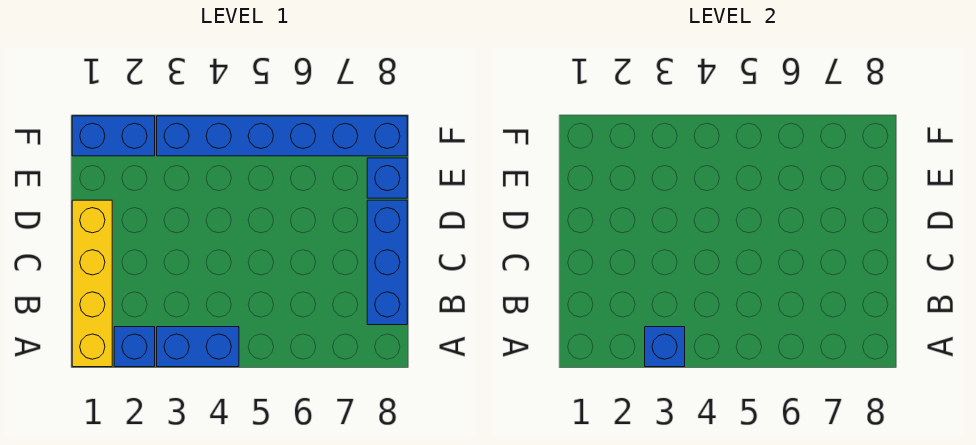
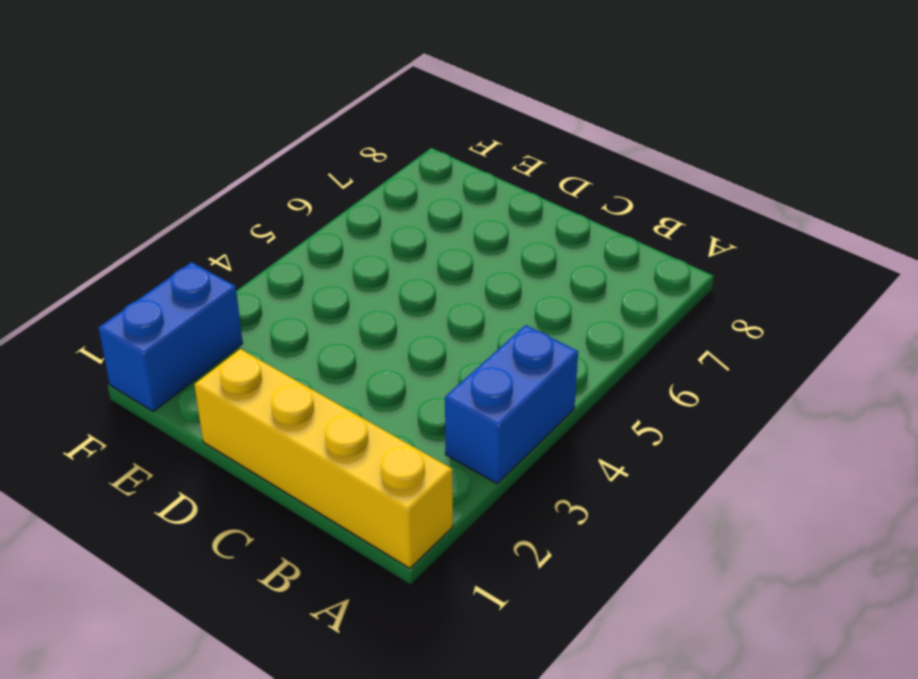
none -> blue 1x1 brick [114,327,155,367]
none -> blue 1x3 brick [367,200,407,325]

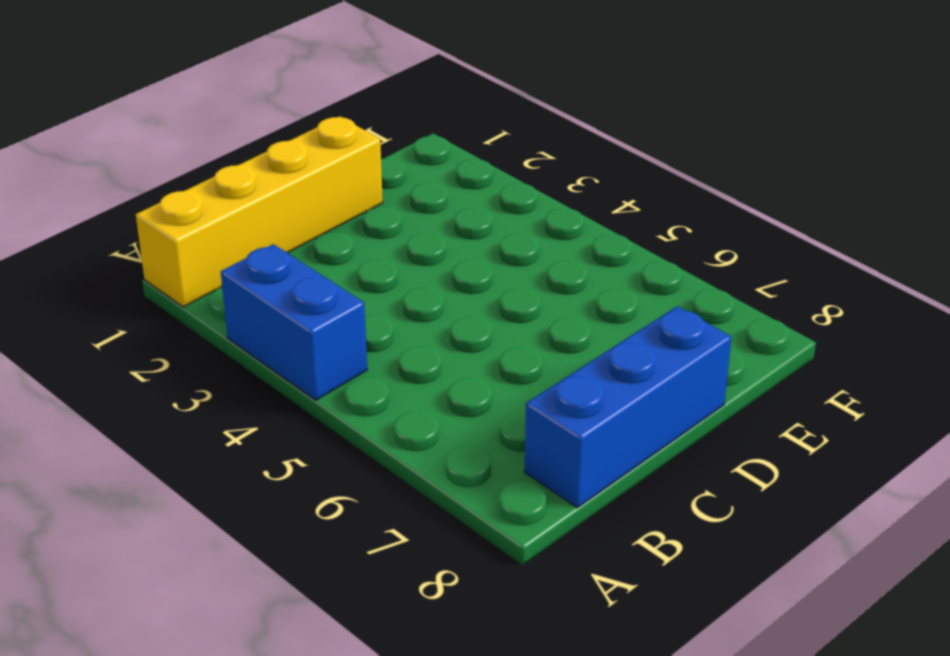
none -> blue 1x1 brick [114,327,155,367]
none -> blue 1x1 brick [367,158,407,198]

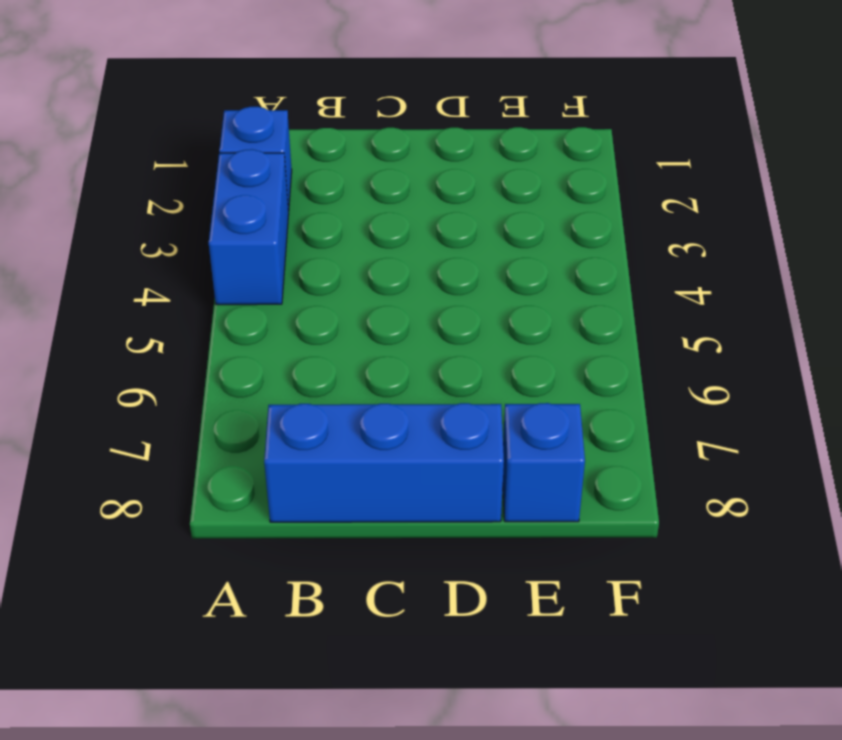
none -> yellow 1x4 brick [72,200,112,367]
none -> blue 1x2 brick [72,116,155,156]

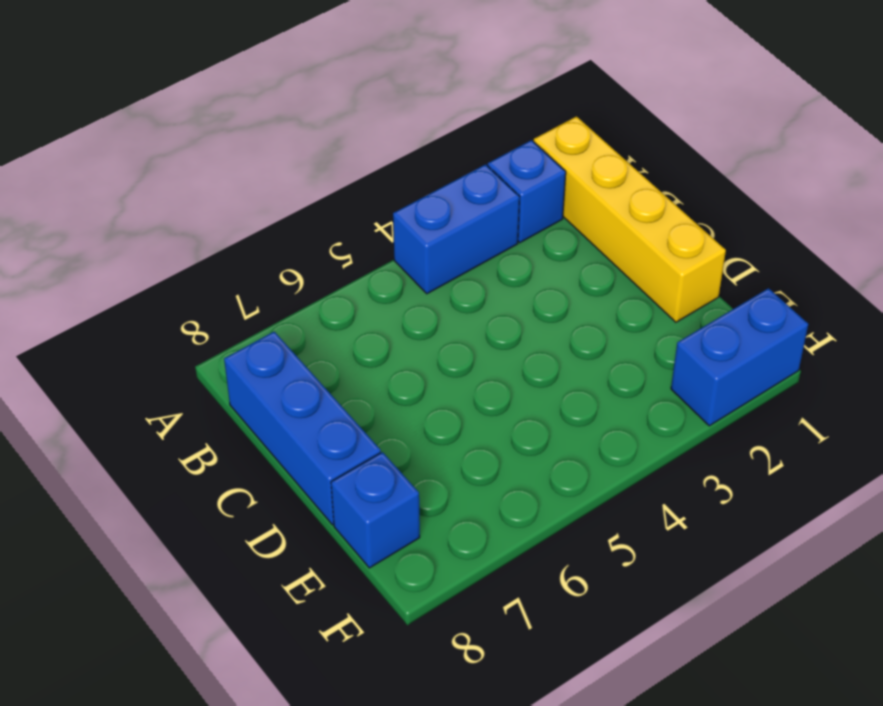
none -> blue 1x6 brick [157,116,407,156]
none -> blue 1x1 brick [645,327,685,367]

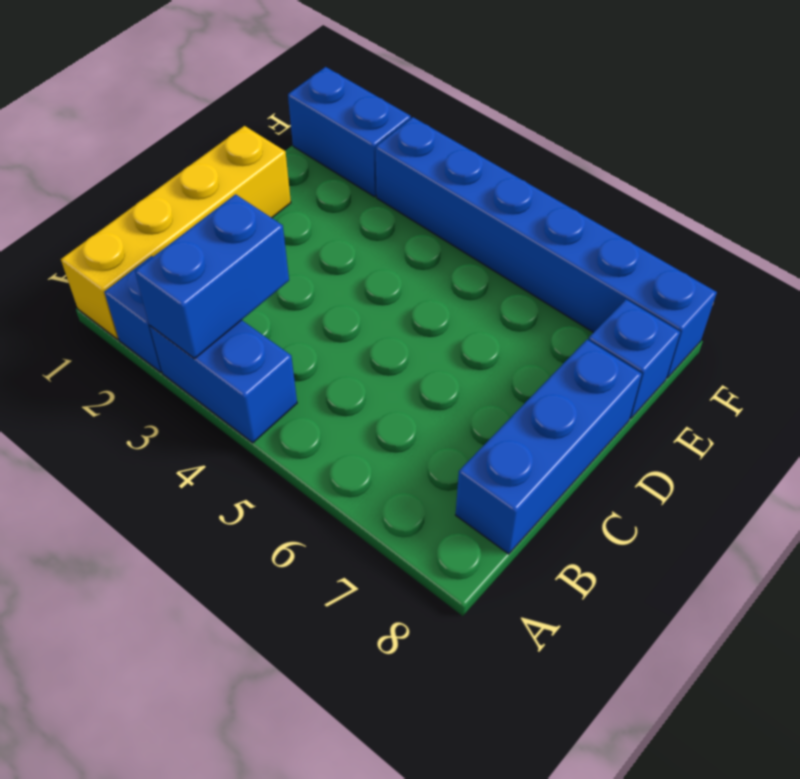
blue 1x2 brick [135,194,289,359] -> blue 1x1 brick [645,327,685,367]

